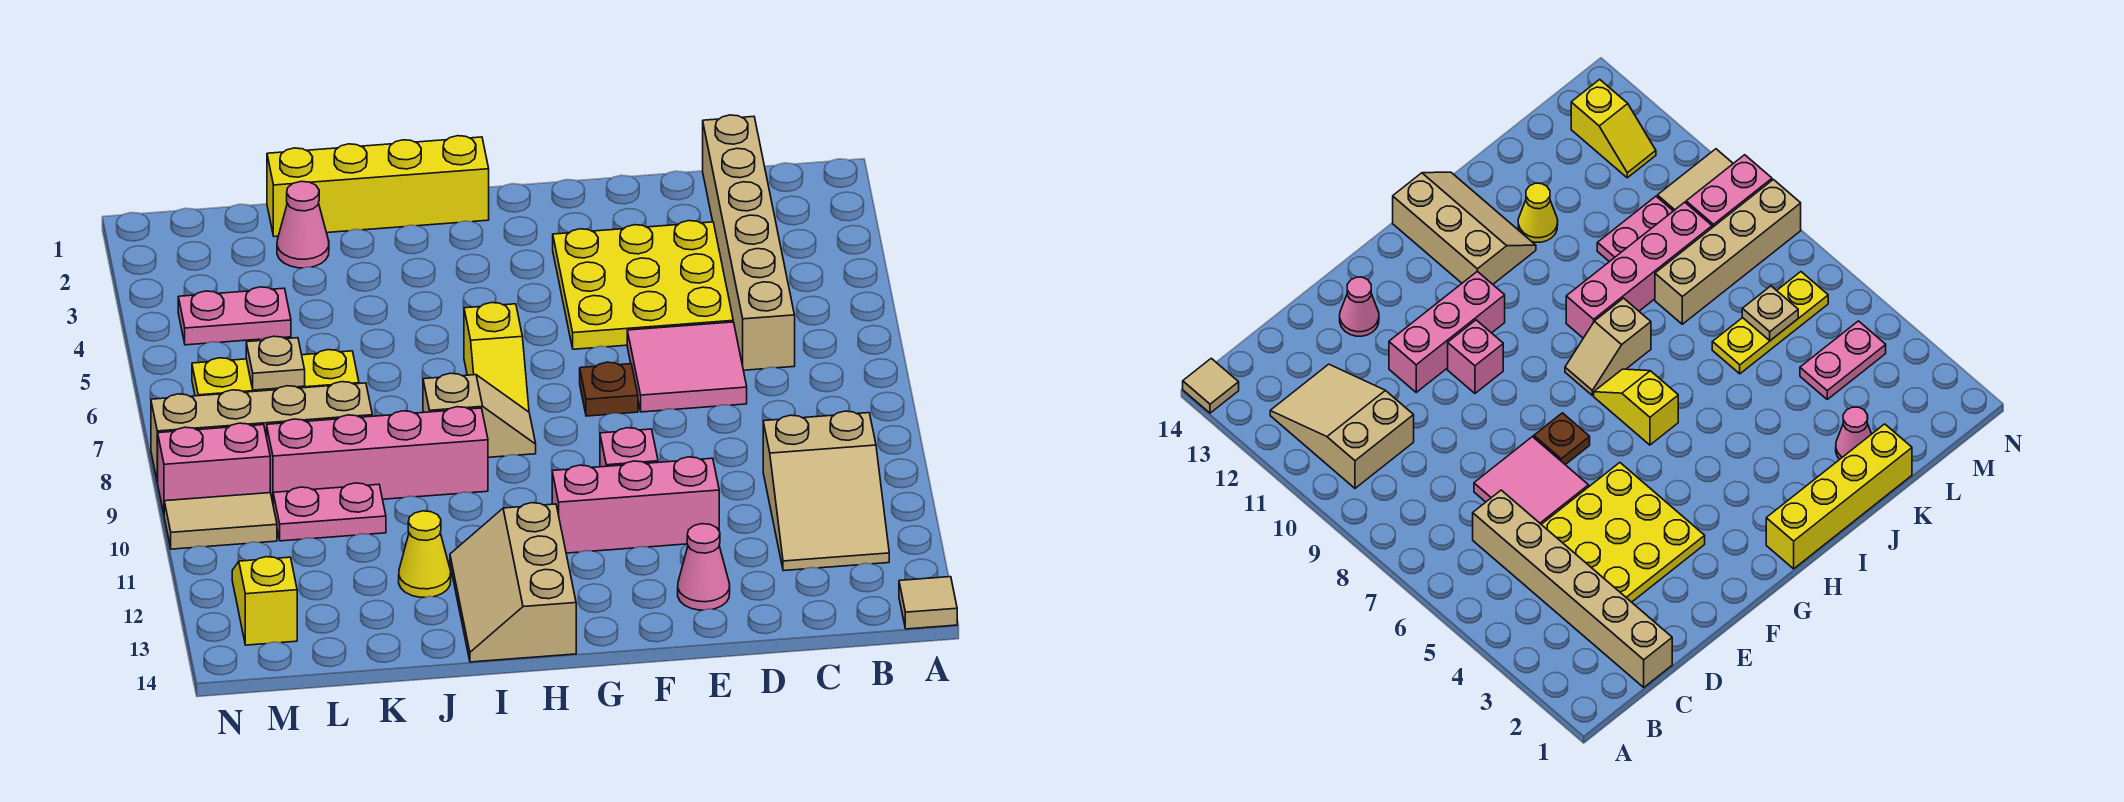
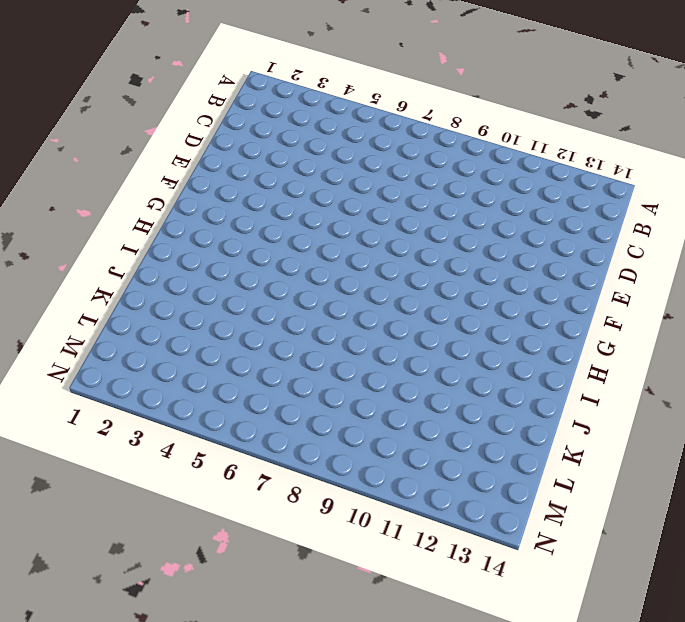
none -> tan 1x1 tile [899,577,957,629]
none -> tan 2x3 slope [763,411,889,571]
none -> tan 1x6 brick [703,115,795,370]

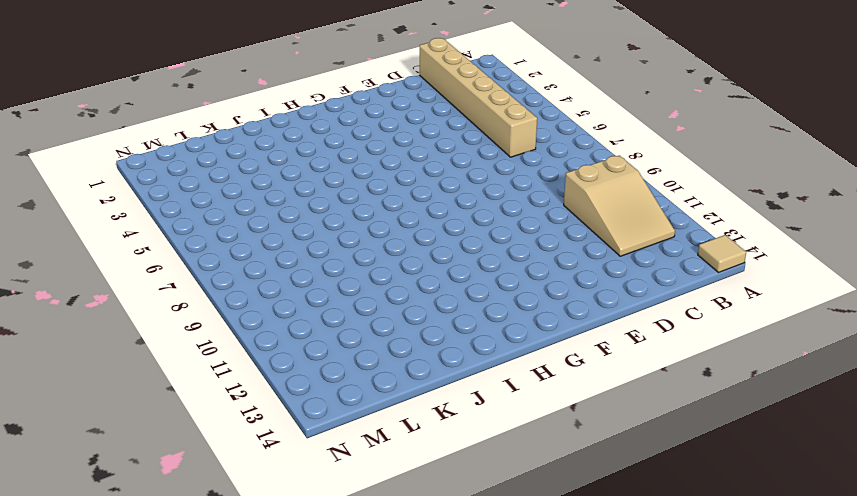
none -> yellow 3x3 plate [553,221,733,349]
none -> pink 2x2 tile [627,322,747,412]
none -> pink 1x3 brick [552,457,719,553]

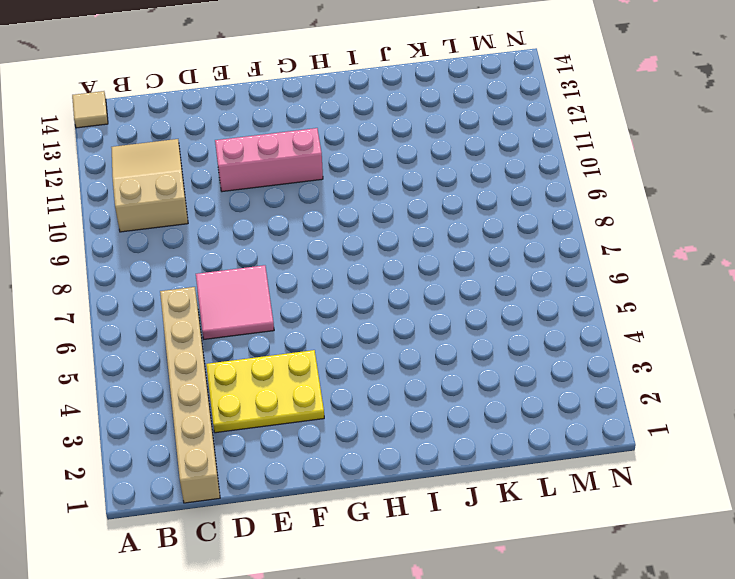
yellow 2x3 plate [206,350,324,433] -> yellow 3x3 plate [553,221,733,349]
none -> pink 1x1 cone [678,524,730,610]
none -> brown 1x1 plate [580,362,638,416]
none -> pink 1x1 brick [600,428,658,467]

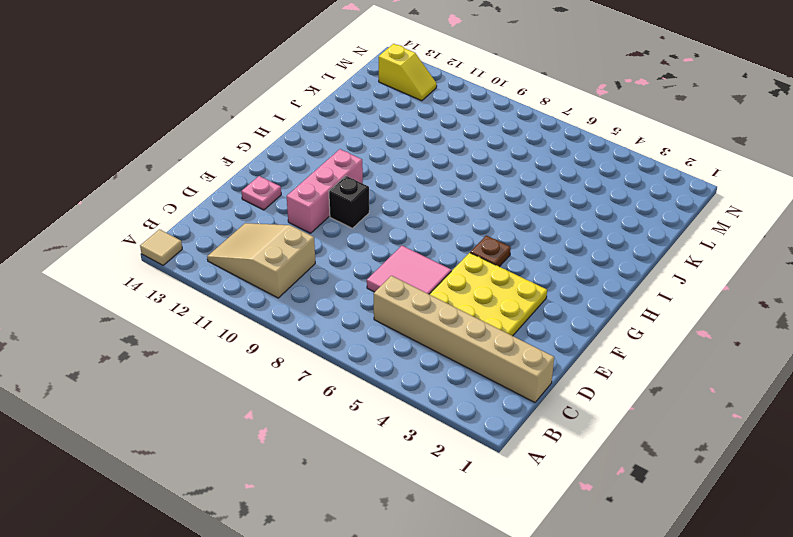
pink 1x1 plate [241,176,281,210] -> pink 1x1 cone [678,524,730,610]
black 1x1 brick [329,176,369,228] -> pink 1x1 brick [600,428,658,467]
brown 1x1 plate [470,235,511,267] -> brown 1x1 plate moved to [580,362,638,416]
none -> yellow 1x4 brick [267,136,489,237]
none -> yellow 1x2 slope [464,303,529,412]
none -> tan 1x2 slope [423,373,536,457]

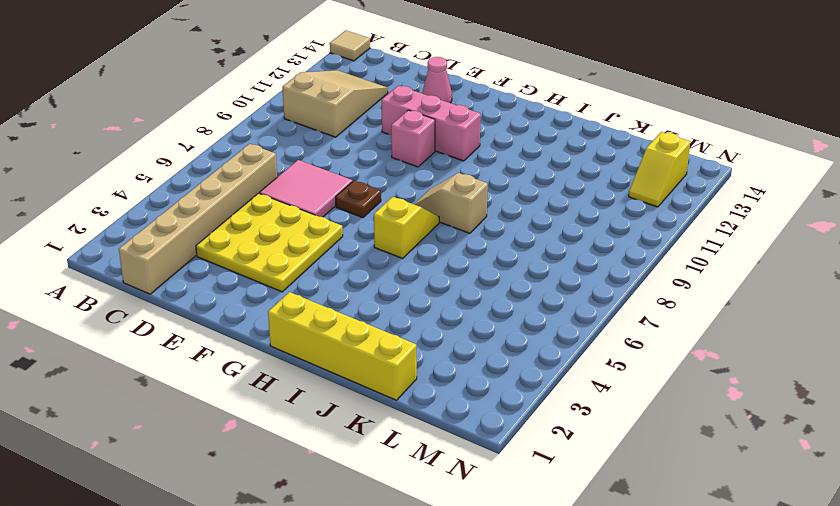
none -> tan 2x3 slope [450,503,576,662]
none -> pink 1x4 brick [267,407,488,502]
none -> yellow 1x1 cone [399,511,451,597]

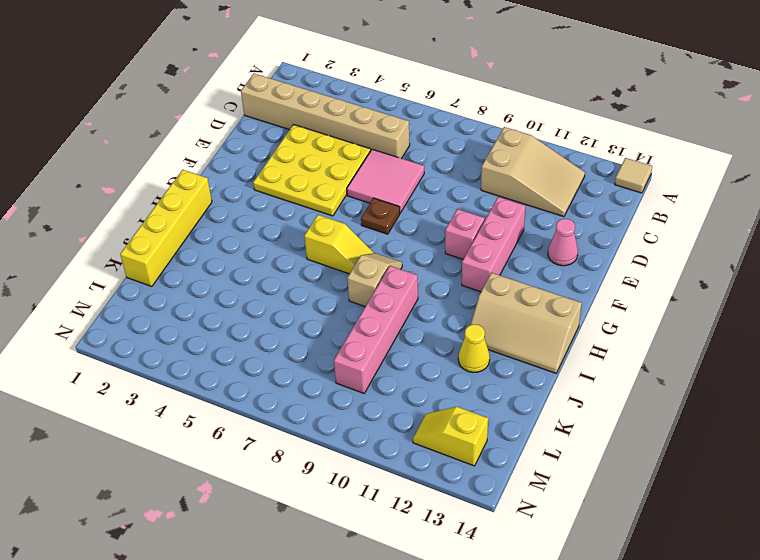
none -> pink 1x1 cone [277,181,329,268]
none -> yellow 1x3 plate [192,350,359,396]
none -> tan 1x4 brick [151,382,372,482]

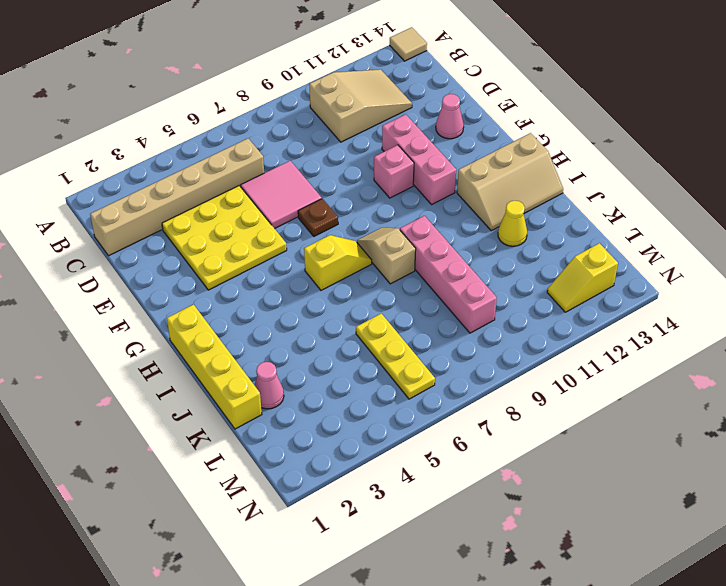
none -> tan 1x4 brick [151,382,372,482]
none -> pink 1x2 plate [273,483,386,541]
none -> pink 1x2 plate [178,287,291,345]

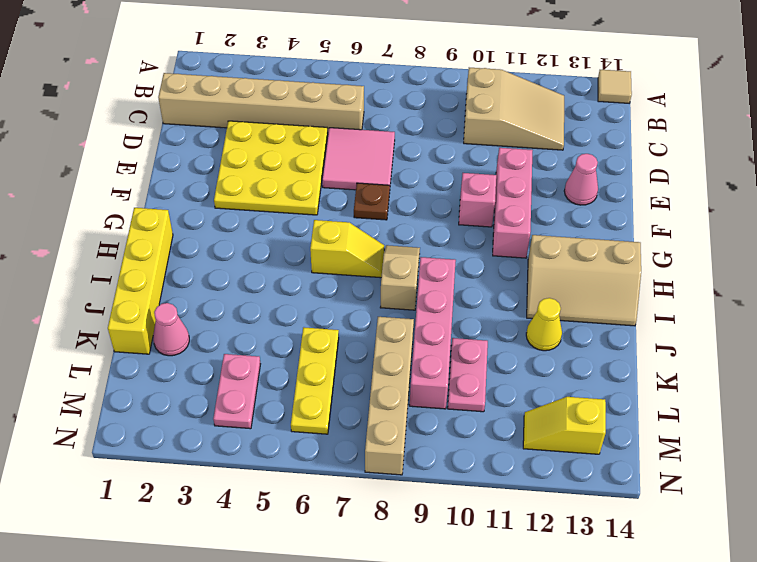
none -> pink 1x2 brick [158,423,270,513]
none -> tan 1x2 tile [164,493,277,549]
none -> tan 1x1 plate [246,336,305,390]

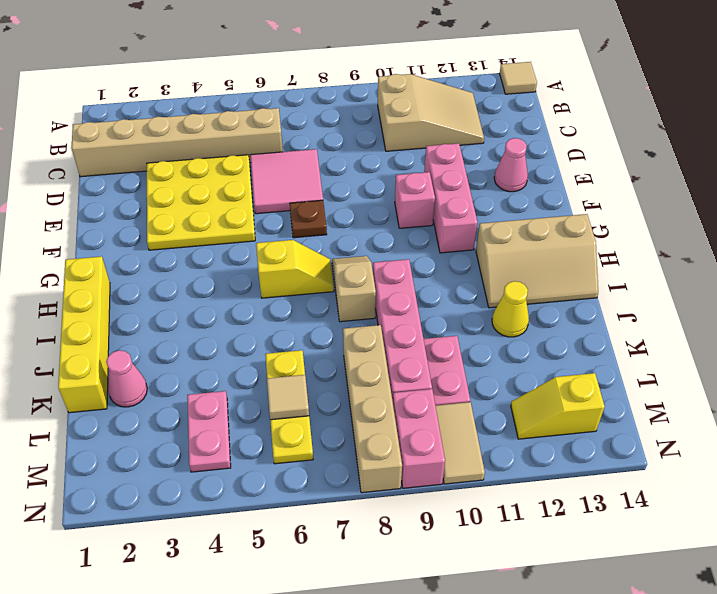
tan 1x1 tile [267,375,309,420] -> tan 1x1 plate [246,336,305,390]

